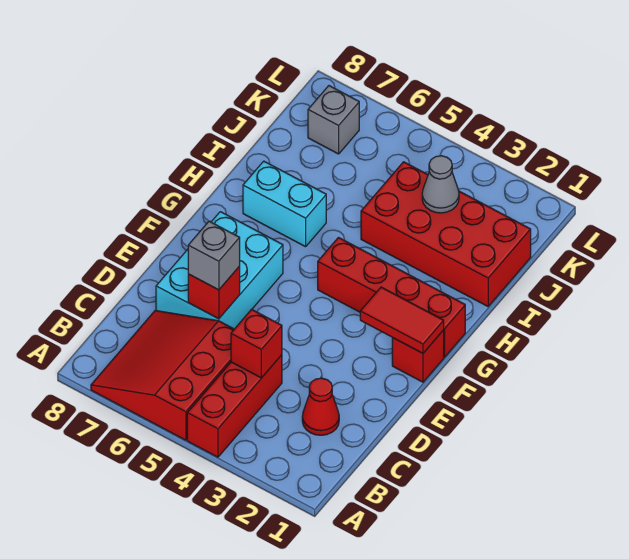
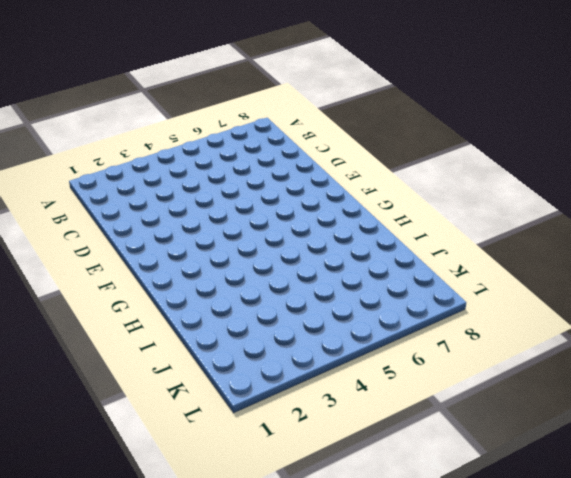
none -> red 1x3 brick [187,355,282,457]
none -> red 3x3 slope [91,310,234,440]
none -> red 1x1 cone [302,378,339,435]

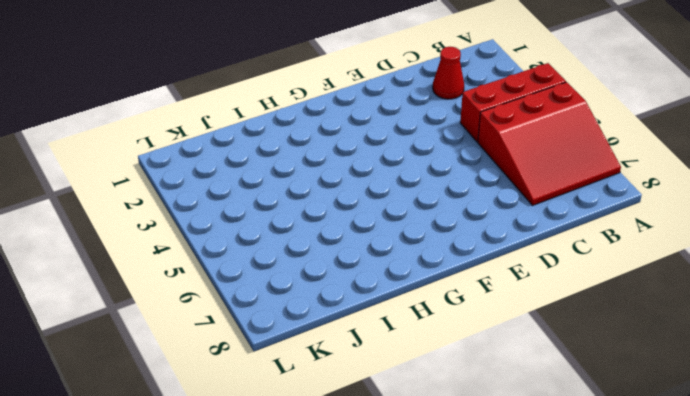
none -> cyan 2x3 brick [156,212,283,329]
none -> red 1x1 brick [392,330,444,382]
none -> red 1x4 brick [318,238,465,357]

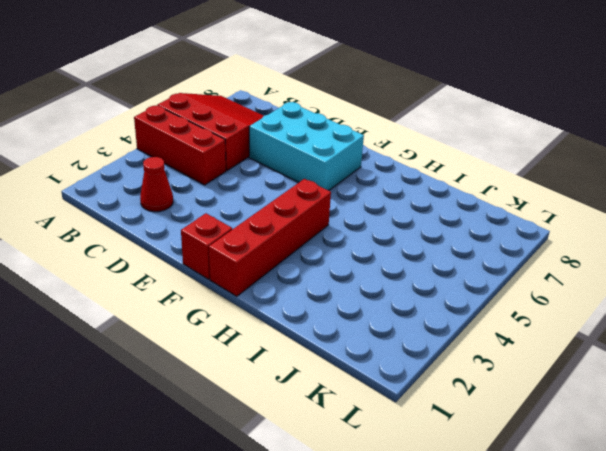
none -> cyan 1x2 brick [243,161,326,247]
none -> red 2x4 brick [361,162,531,306]
none -> grey 1x1 brick [308,86,359,154]

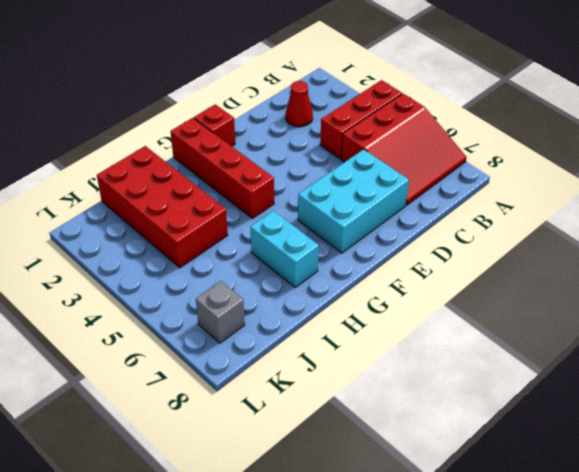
none -> red 1x1 brick [231,309,282,378]
none -> red 1x1 brick [188,267,240,319]
none -> red 1x2 tile [360,287,444,353]

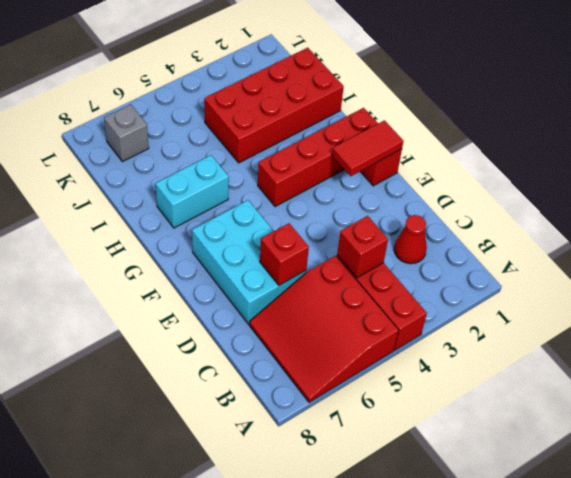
none -> grey 1x1 cone [422,156,459,213]
none -> grey 1x1 brick [188,221,240,290]

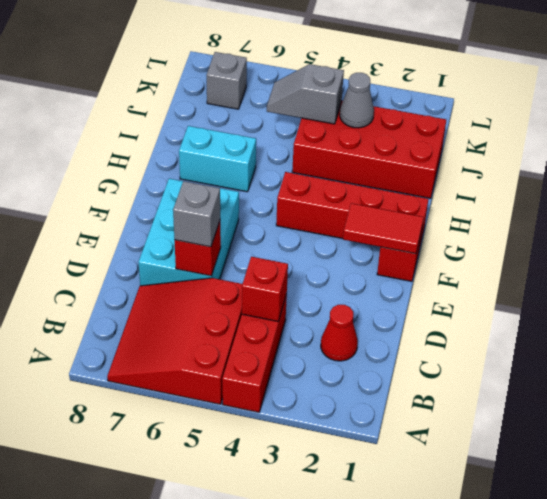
grey 1x2 slope [267,64,344,124] -> none

